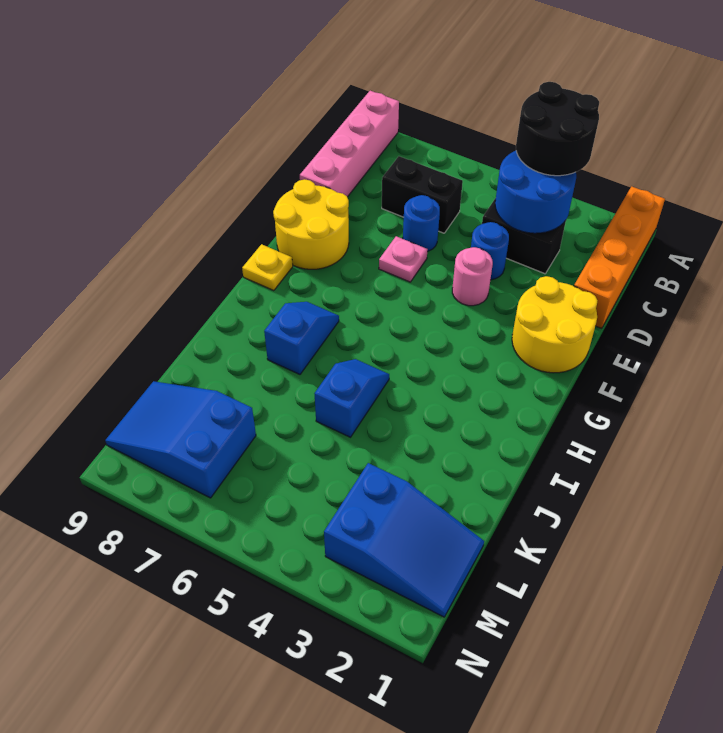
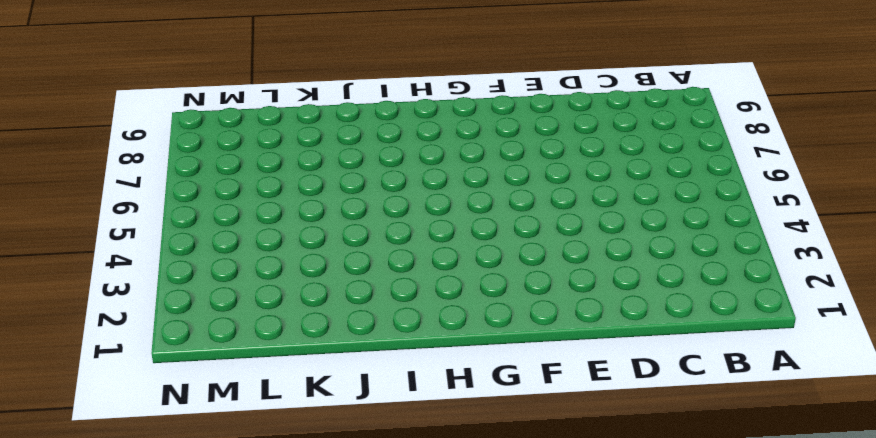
none -> orange 1x4 brick [574,186,665,328]
none -> pink 1x4 brick [300,91,399,197]
none -> black 1x2 brick [482,198,566,274]

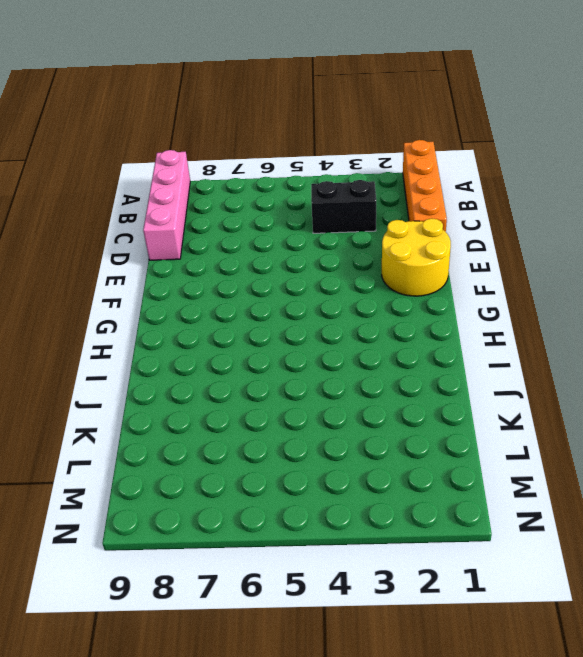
none -> black 1x2 brick [382,156,463,233]
none -> blue 1x1 round brick [471,222,509,280]
none -> blue 1x1 round brick [403,195,440,252]

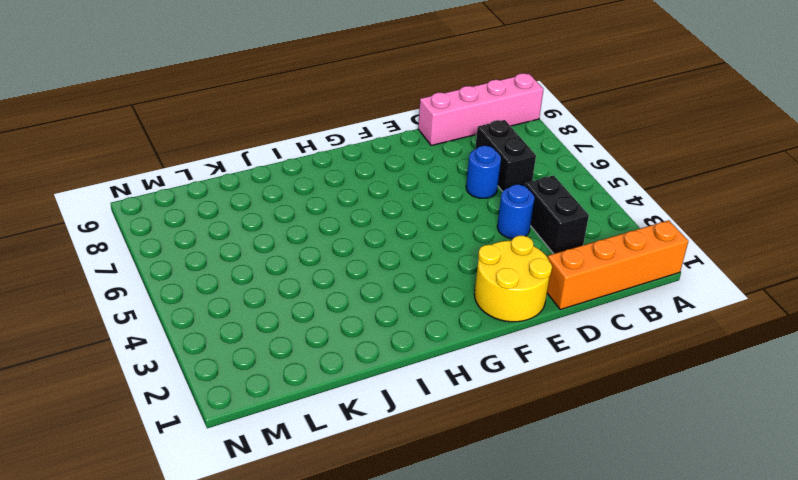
none -> pink 1x1 round brick [452,247,493,306]
none -> pink 1x1 plate [379,236,428,282]
none -> yellow 2x2 round brick [273,179,349,269]

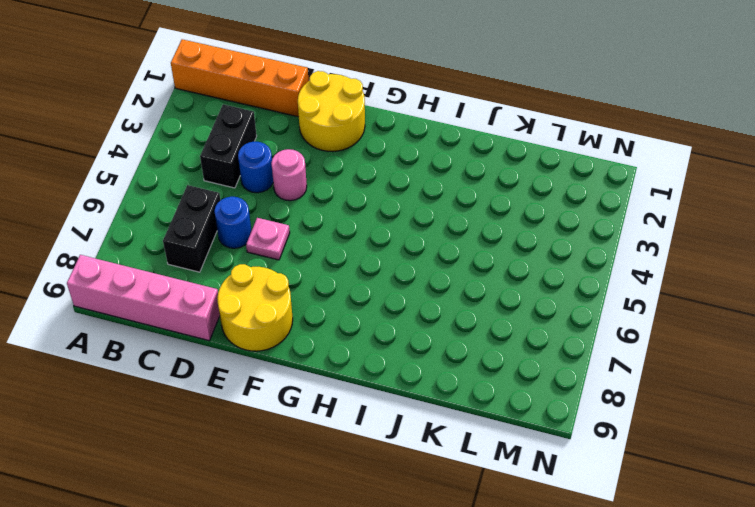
none -> yellow 1x1 plate [242,244,293,291]
none -> blue 1x2 slope [264,302,339,374]
none -> blue 1x2 slope [314,359,389,437]

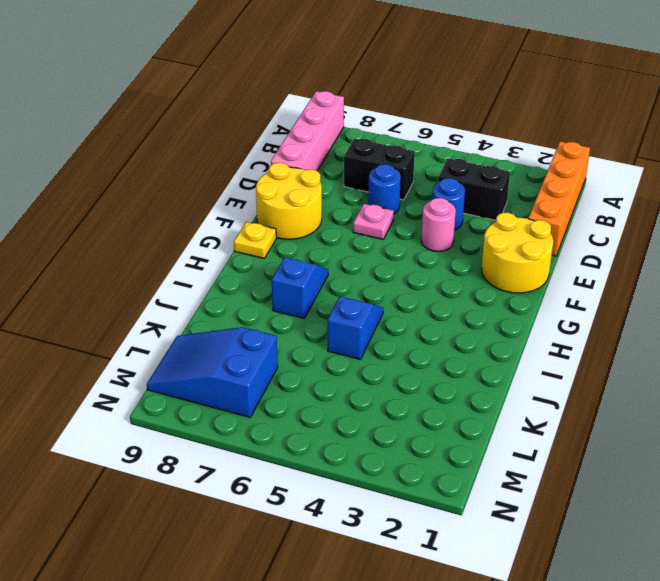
none -> blue 2x3 slope [324,463,484,617]
none -> blue 2x2 round brick [495,151,576,233]
none -> black 2x2 round brick [516,82,599,176]

